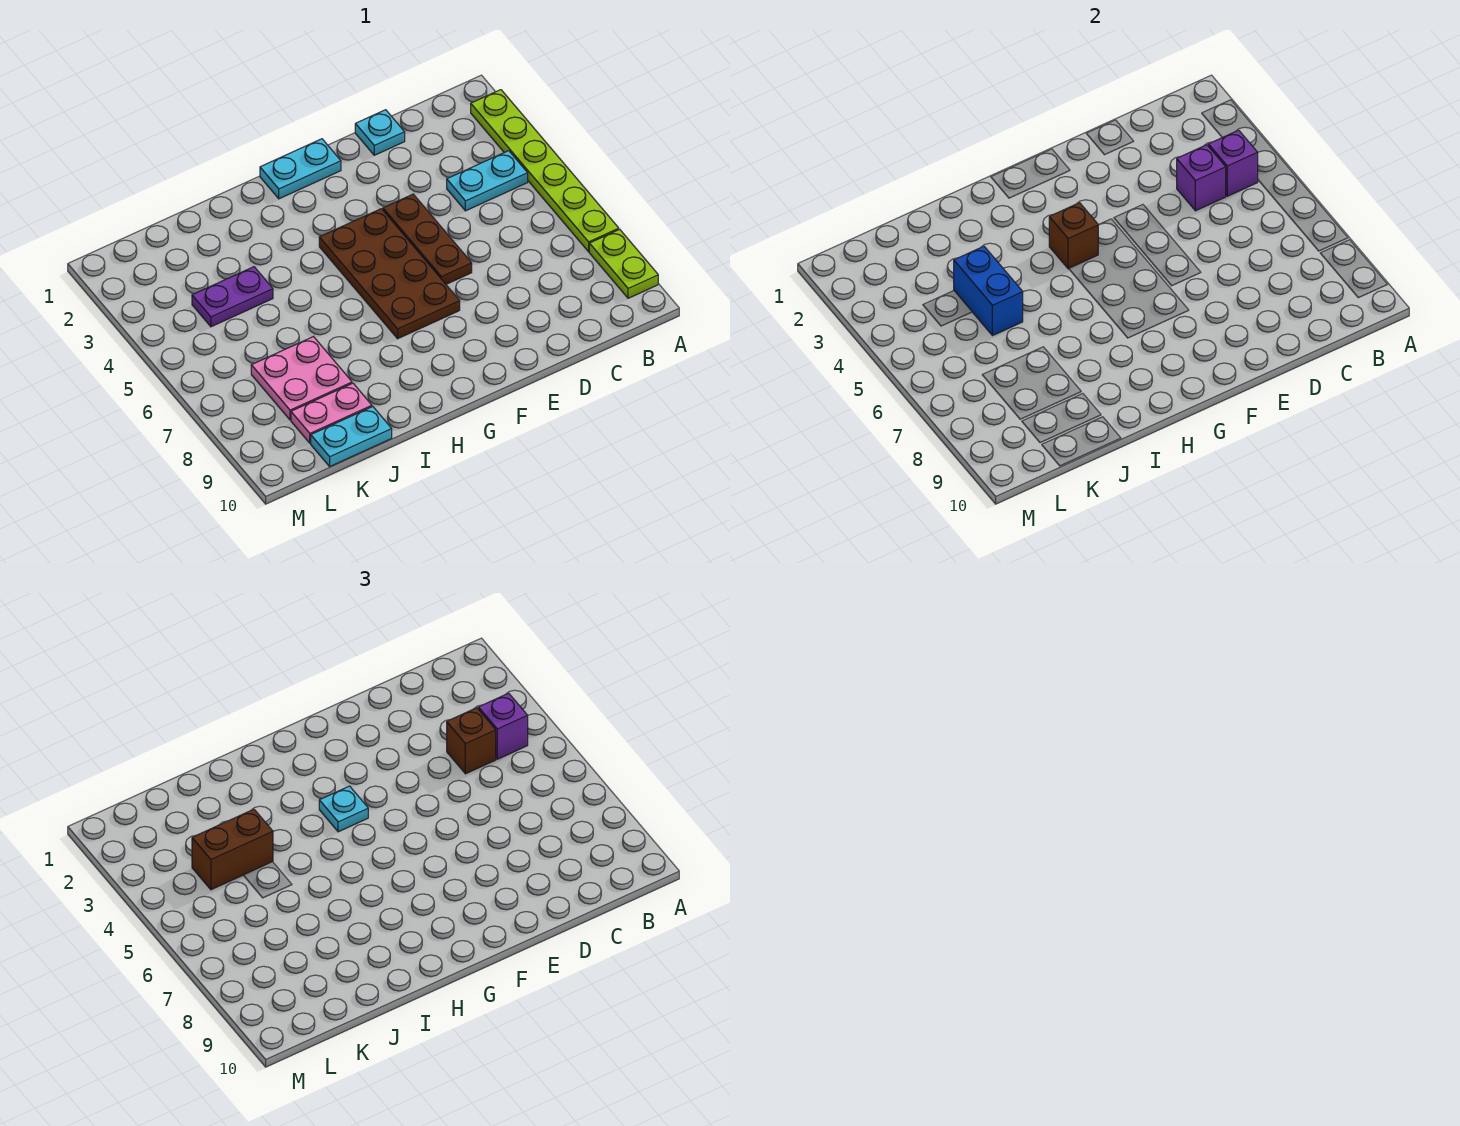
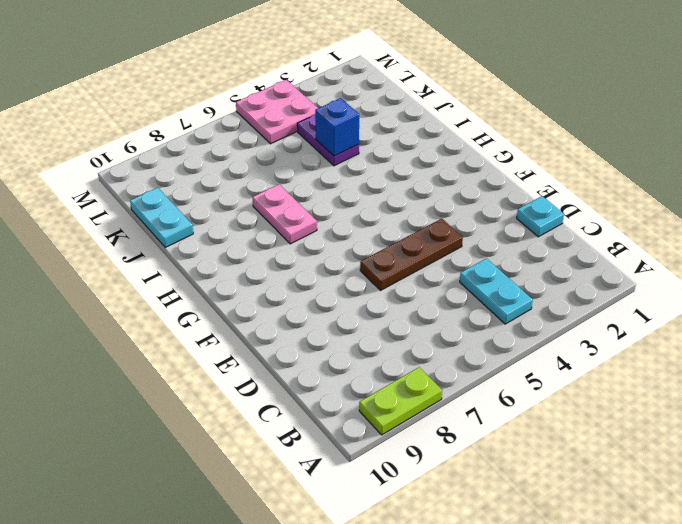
pink 1x2 plate [253,184,317,244] -> pink 1x2 plate moved to [291,383,372,443]
blue 1x1 brick [315,98,359,156] -> blue 1x2 brick [954,246,1023,336]
pink 2x2 plate [236,80,318,144] -> pink 2x2 plate moved to [251,337,352,420]
none -> lime 1x6 plate [471,90,619,252]
none -> cyan 1x2 plate [260,139,341,199]
none -> brown 2x4 plate [319,209,460,339]

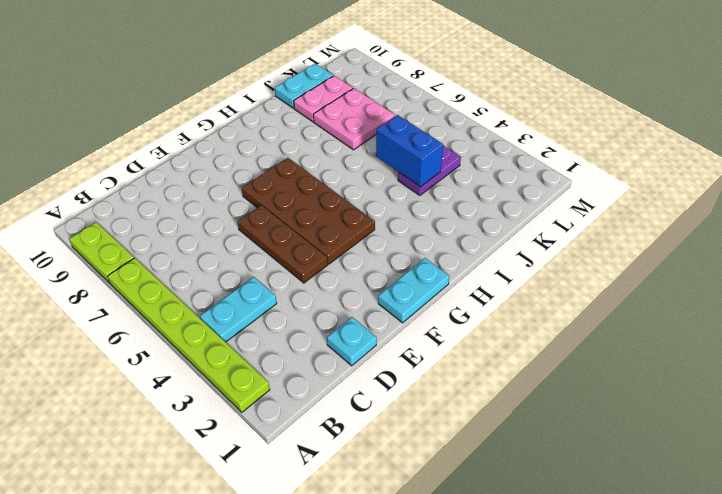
none -> purple 1x1 brick [1208,130,1258,196]
none -> purple 1x1 brick [1177,145,1226,211]
none -> brown 1x1 brick [1049,203,1098,269]

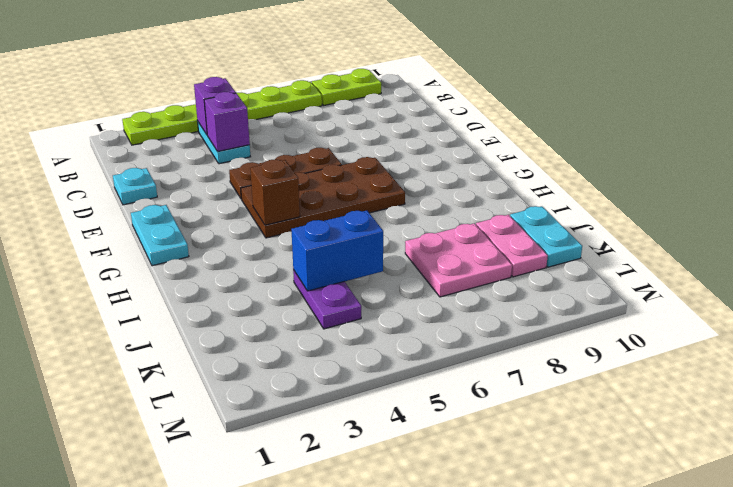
none -> purple 1x1 brick [478,693,528,759]
none -> brown 1x1 brick [447,708,496,774]
none -> cyan 1x1 plate [319,786,368,832]

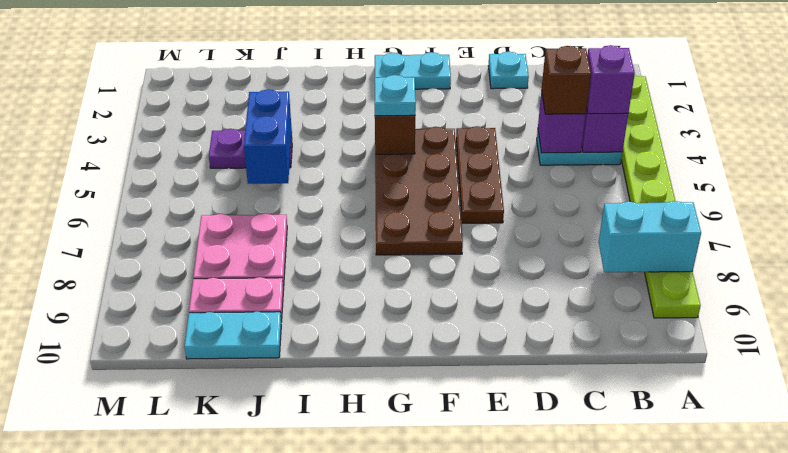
cyan 1x2 brick [599,201,701,272] -> none
none -> brown 1x2 brick [192,809,273,890]

